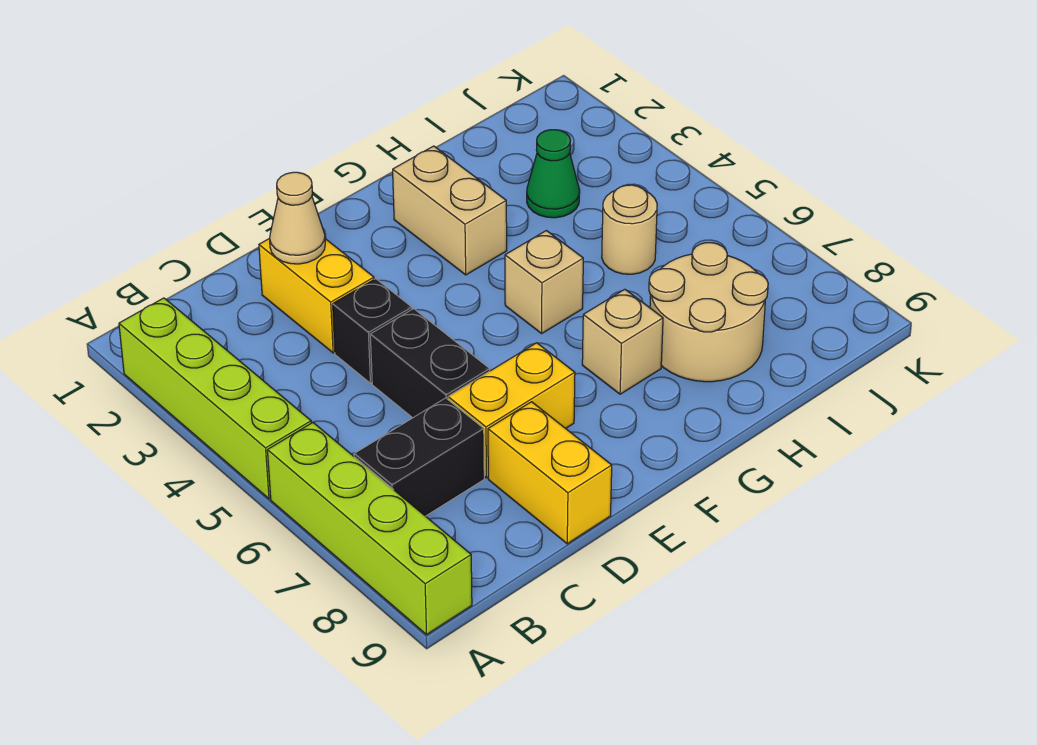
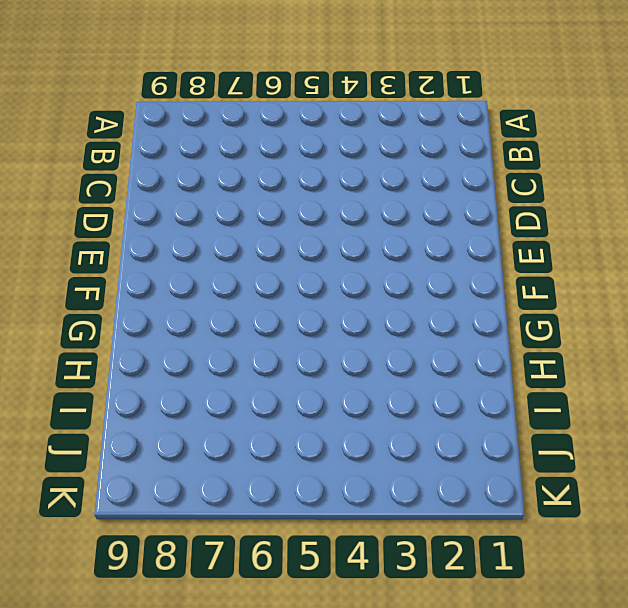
none -> lime 1x4 brick [119,298,311,499]
none -> lime 1x4 brick [267,422,472,635]
none -> black 1x2 brick [354,398,484,516]

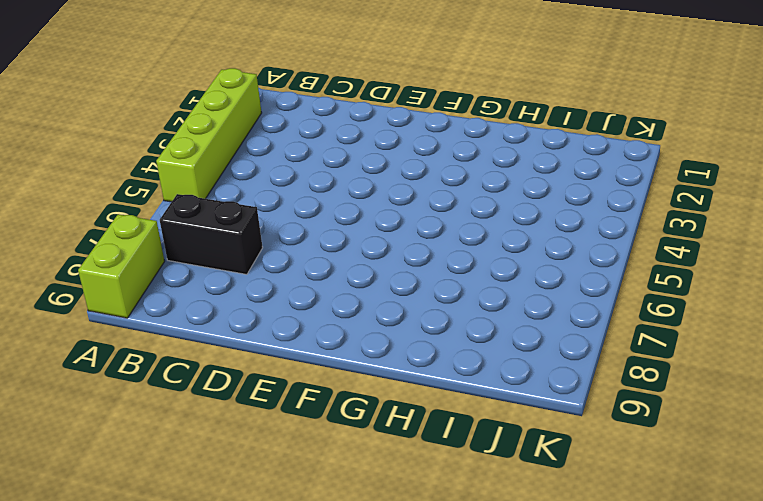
lime 1x2 brick [78,214,165,318] -> lime 1x4 brick [267,422,472,635]
none -> yellow 1x2 brick [259,238,374,353]
none -> black 1x1 brick [333,279,412,383]
none -> black 1x2 brick [370,309,490,418]

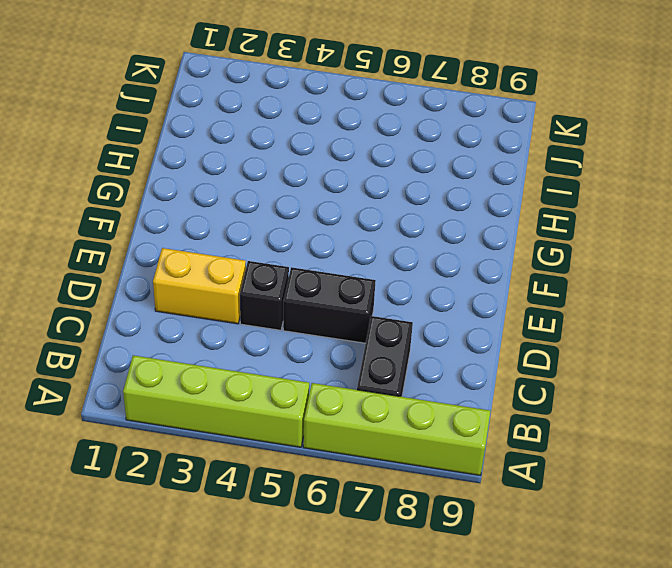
none -> yellow 1x2 brick [448,343,575,478]
none -> yellow 1x2 brick [488,402,612,544]
none -> tan 1x2 brick [393,146,507,275]

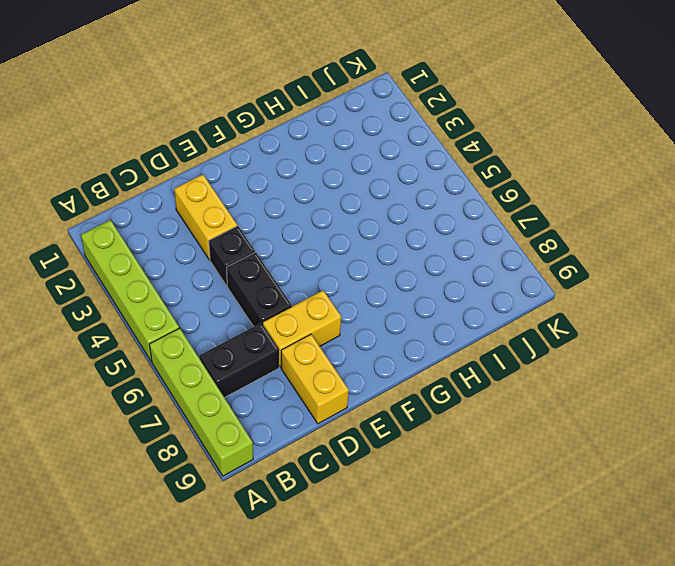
none -> tan 1x2 brick [393,146,507,275]
none -> tan 1x1 brick [505,231,583,333]
none -> tan 1x1 brick [582,289,663,394]

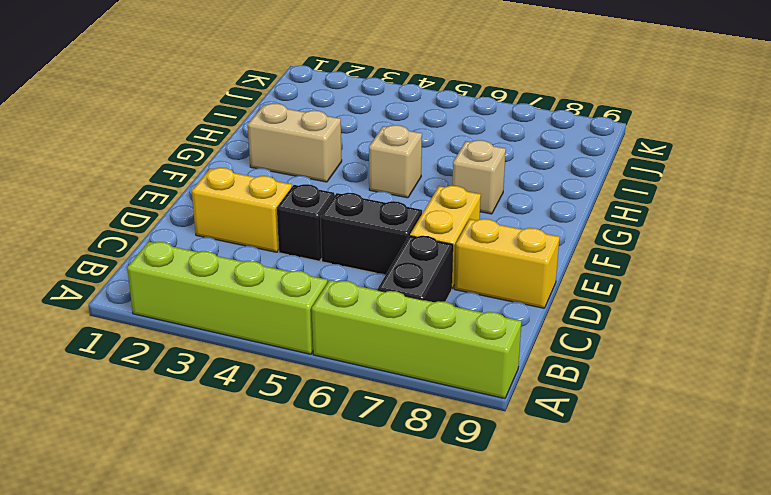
none -> tan 2x2 round brick [649,243,768,382]
none -> green 1x1 cone [527,130,580,218]
none -> tan 1x1 round brick [602,185,657,274]

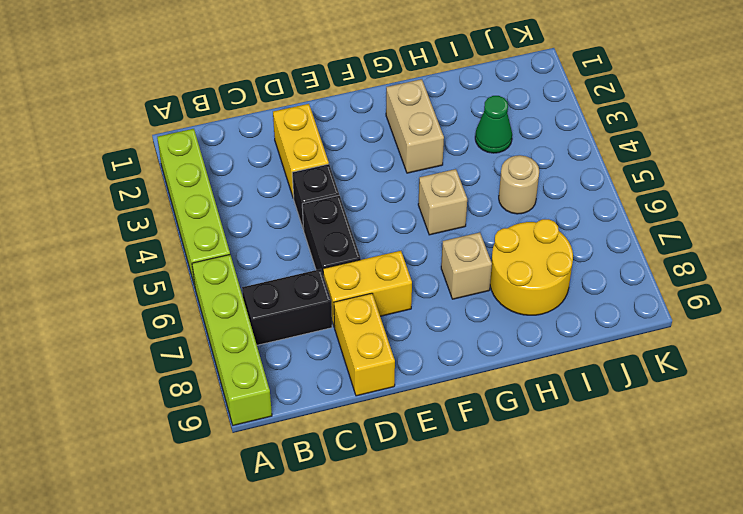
yellow 2x2 round brick [490,219,573,315] -> tan 2x2 round brick [649,243,768,382]
none -> tan 1x1 cone [270,172,325,264]

